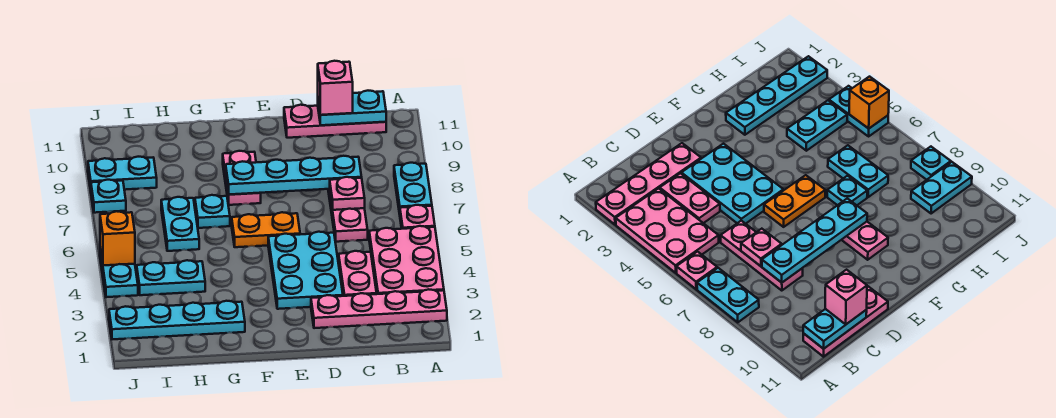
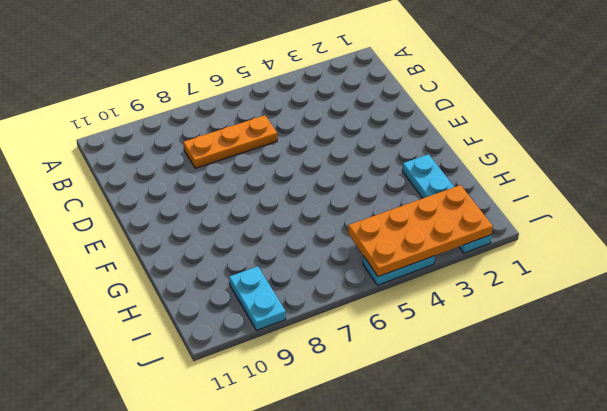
orange 1x3 plate [183,115,277,168] -> pink 1x3 plate [328,189,368,242]
orange 2x4 plate [348,185,493,277] -> orange 1x1 brick [100,211,135,266]
none -> pink 1x4 plate [311,289,447,328]
none -> pink 2x3 plate [369,226,444,294]
none -> pink 1x1 plate [400,205,435,229]

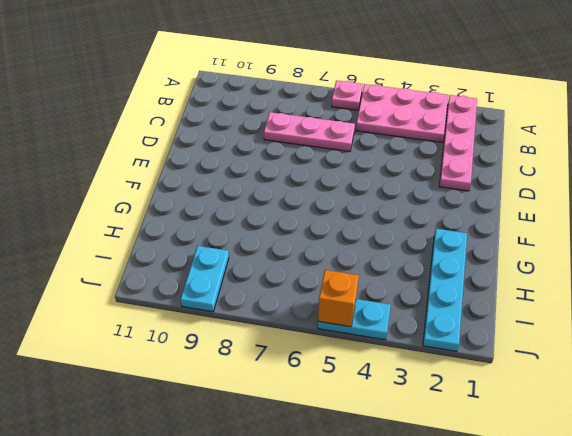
none -> cyan 1x2 plate [394,163,432,214]
none -> pink 1x3 plate [284,105,386,138]
none -> pink 1x2 plate [339,251,377,296]

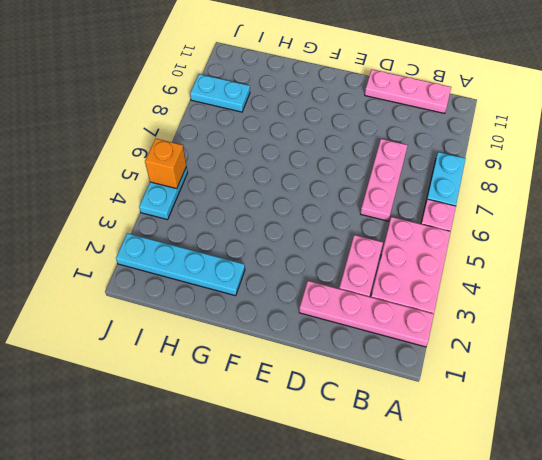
none -> cyan 2x3 plate [268,232,343,309]
none -> orange 1x2 plate [232,212,300,247]
none -> pink 1x2 plate [223,151,261,205]

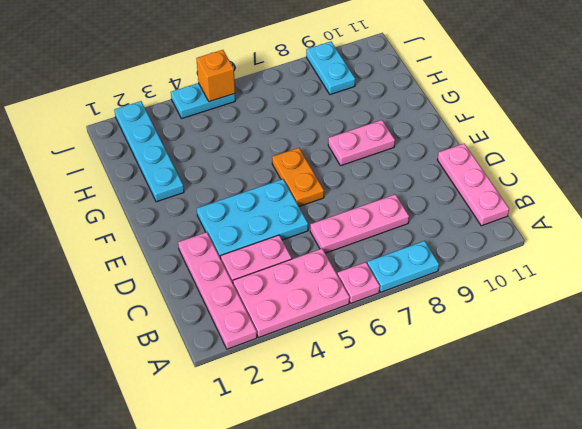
none -> cyan 1x1 plate [195,195,230,228]
none -> cyan 1x2 plate [137,260,205,295]
none -> cyan 1x2 plate [161,197,199,251]

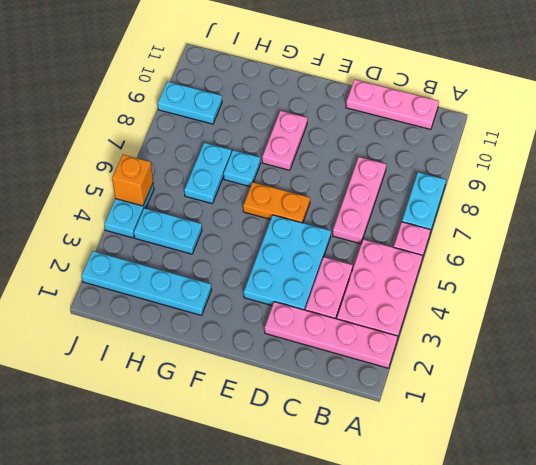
none -> cyan 1x1 plate [91,180,126,213]
none -> cyan 1x2 plate [318,91,386,125]
none -> pink 1x1 plate [330,177,365,210]

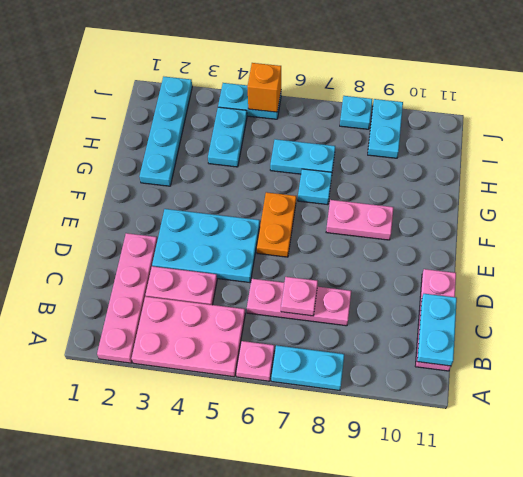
none -> cyan 1x4 plate [226,156,362,195]
none -> pink 1x1 brick [318,61,353,115]

